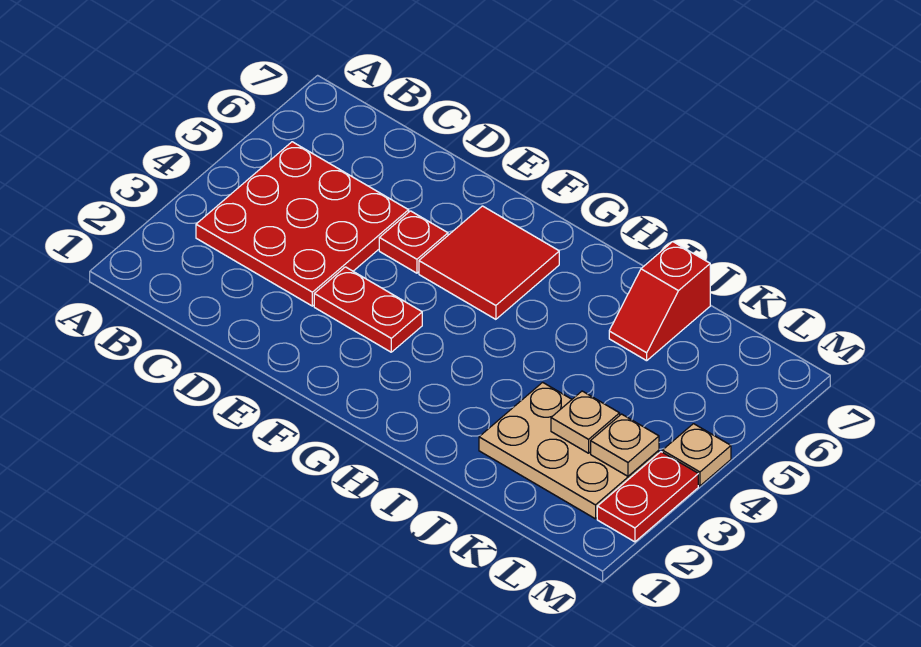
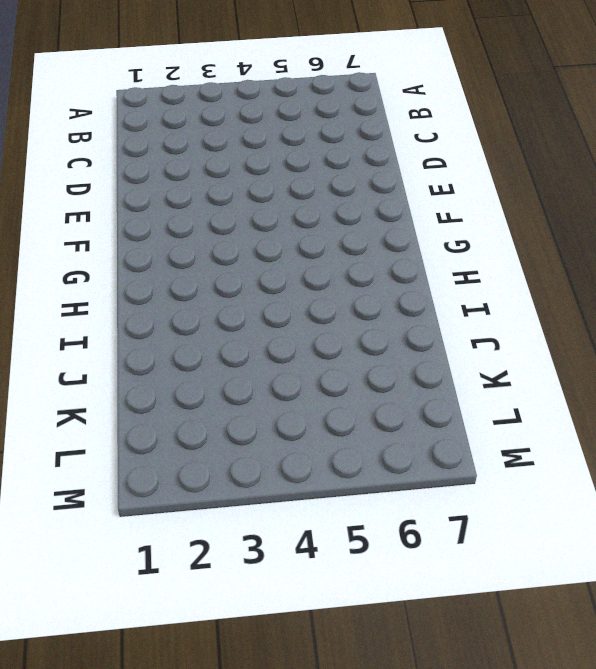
none -> red 3x3 plate [196,142,409,306]
none -> red 1x2 plate [314,267,422,352]

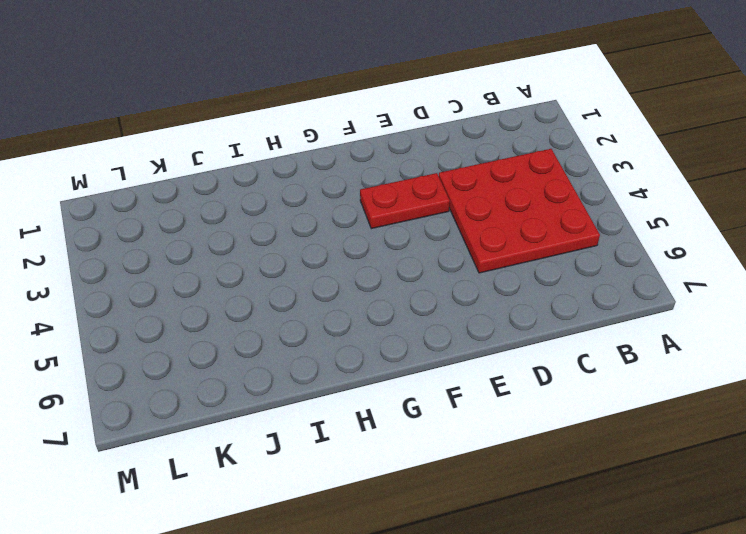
none -> red 1x1 plate [379,211,448,273]
none -> red 2x2 tile [419,206,559,319]

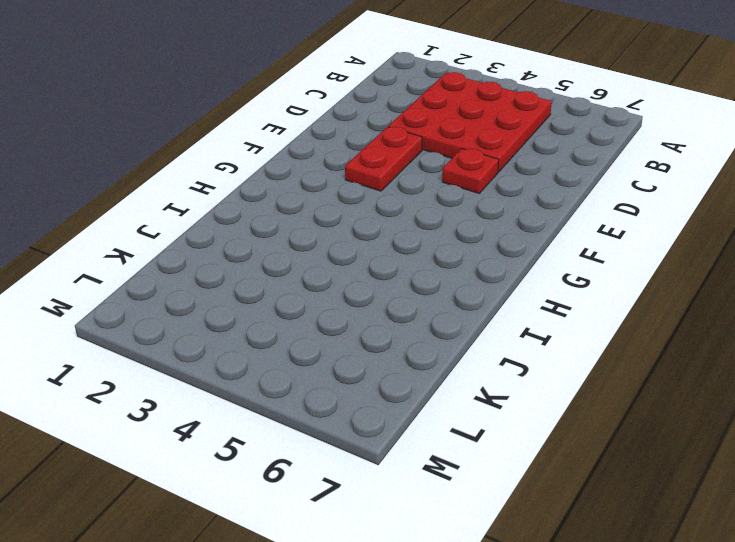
none -> red 2x2 tile [419,206,559,319]
none -> tan 2x3 plate [479,382,659,519]

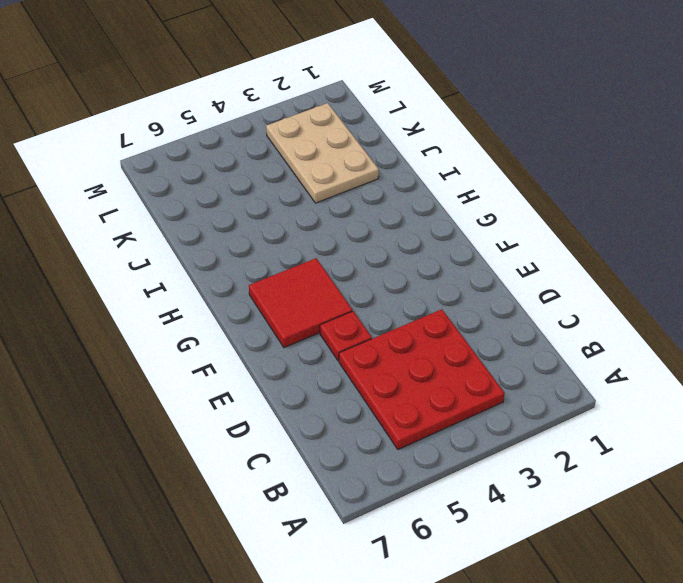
none -> red 1x2 plate [314,267,422,352]
none -> red 1x2 slope [609,242,710,361]

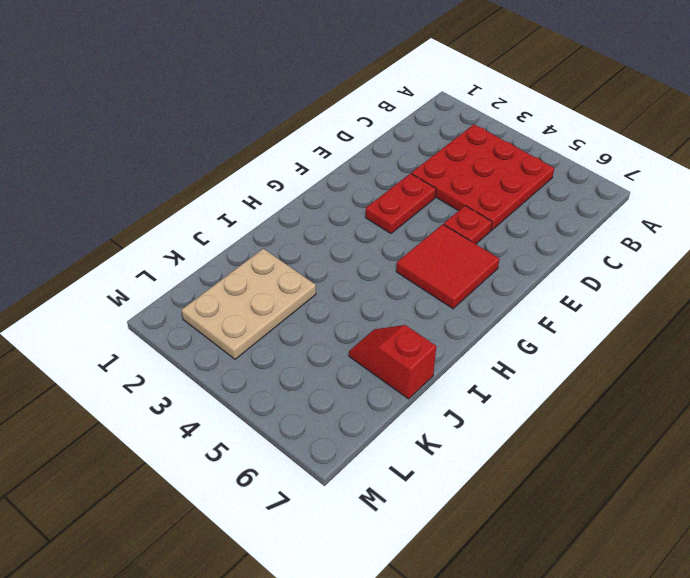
none -> red 1x2 plate [597,452,698,542]
none -> tan 1x1 plate [662,424,731,486]

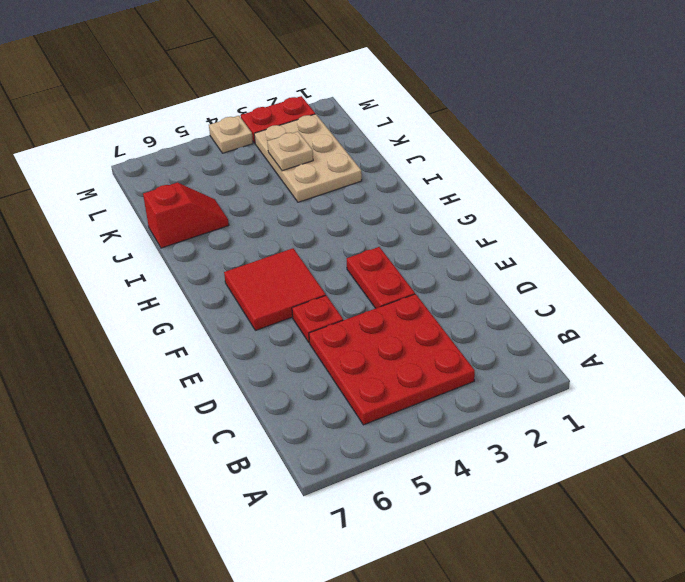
none -> tan 1x1 plate [591,414,659,476]

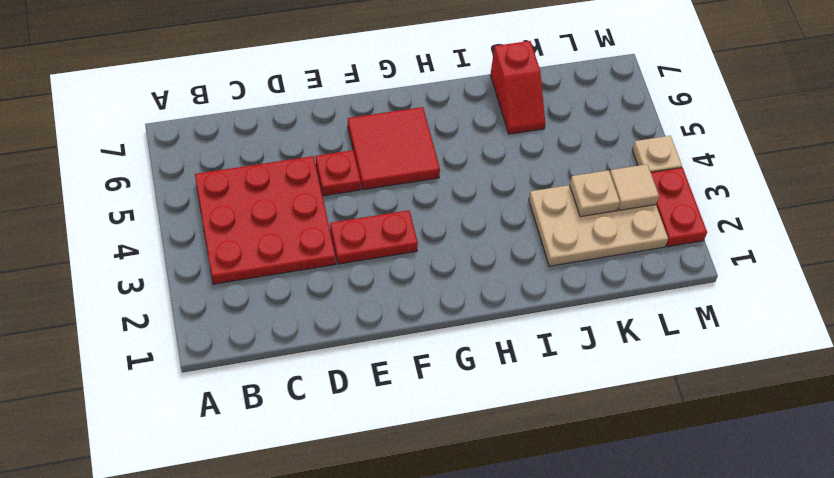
tan 1x1 tile [610,164,659,210] -> tan 1x1 plate [591,414,659,476]

